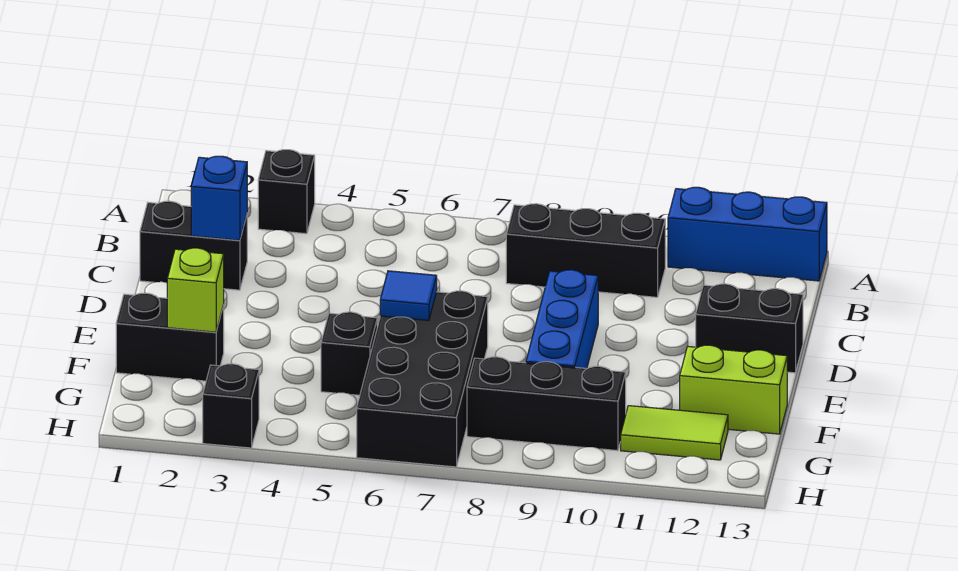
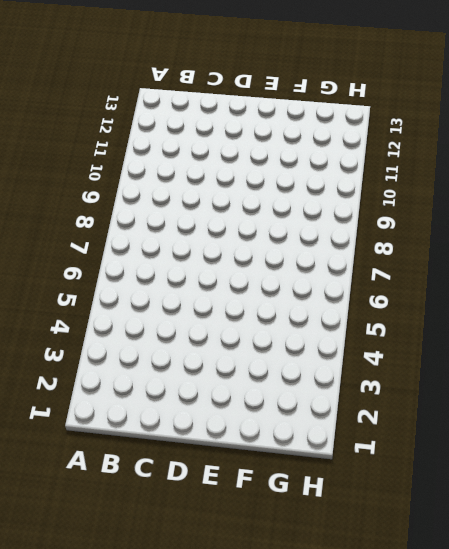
none -> black 1x1 brick [258,150,315,234]
none -> blue 1x3 brick [668,187,827,281]
none -> black 1x3 brick [506,204,665,297]

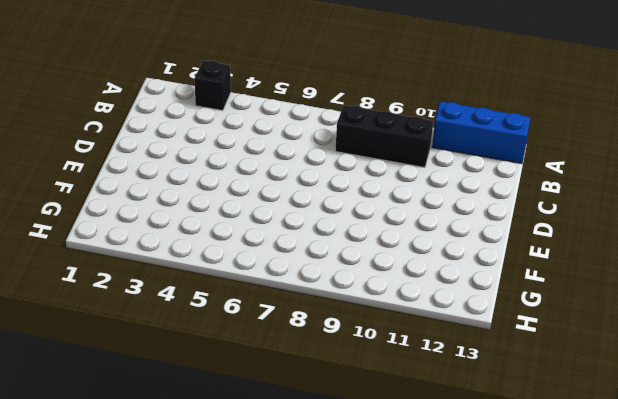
none -> black 1x2 brick [140,201,247,290]
none -> blue 1x3 brick [526,270,598,368]
none -> black 1x2 brick [696,284,803,373]

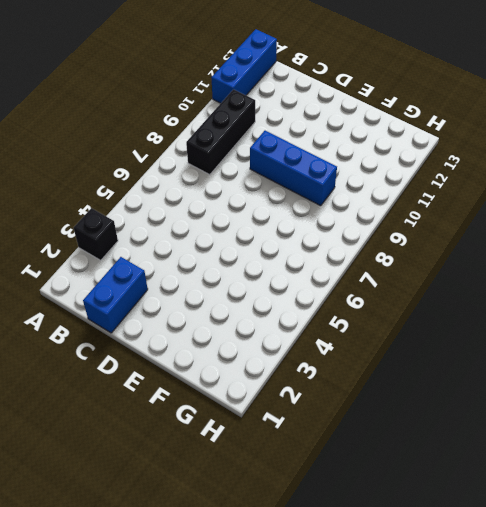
blue 1x2 brick [83,257,148,333] -> black 1x2 brick [140,201,247,290]
none -> black 1x2 brick [696,284,803,373]
none -> black 2x4 brick [357,291,488,467]
none -> black 1x2 brick [116,293,224,381]

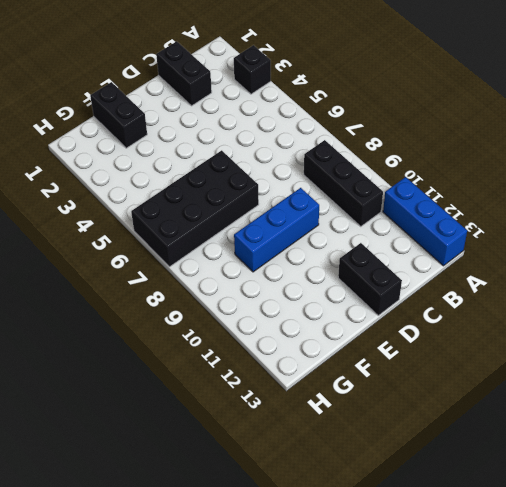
none -> black 1x1 brick [321,312,377,395]
none -> lime 1x2 brick [680,345,787,434]
none -> black 1x3 brick [467,357,626,451]

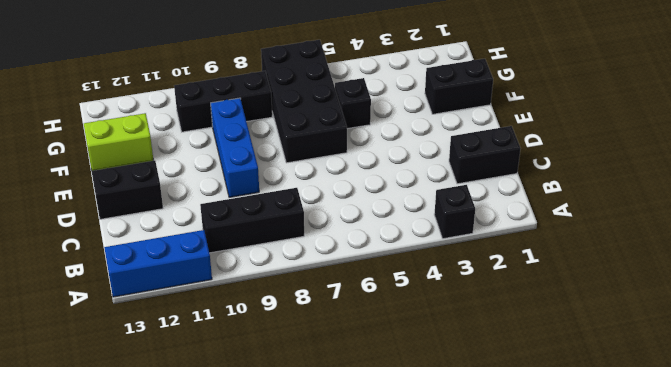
none -> lime 1x2 tile [621,406,728,460]
none -> black 1x1 brick [203,364,259,448]
none -> blue 1x1 brick [191,156,247,240]

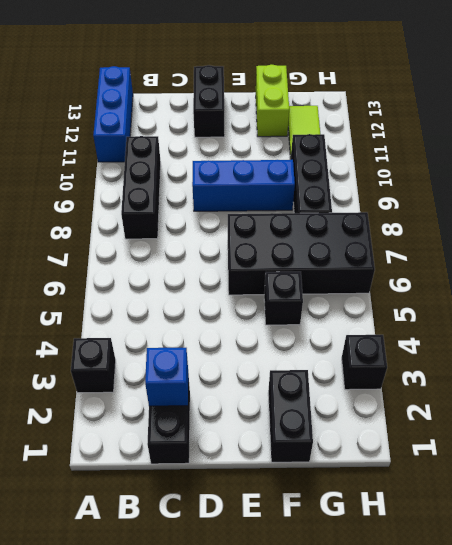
none -> blue 1x1 tile [380,271,437,321]
none -> lime 1x1 brick [167,248,224,332]

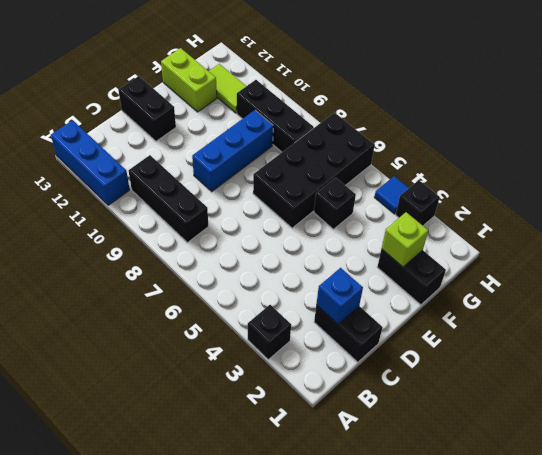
blue 1x1 tile [374,176,409,214] -> blue 1x1 tile moved to [380,271,437,321]

